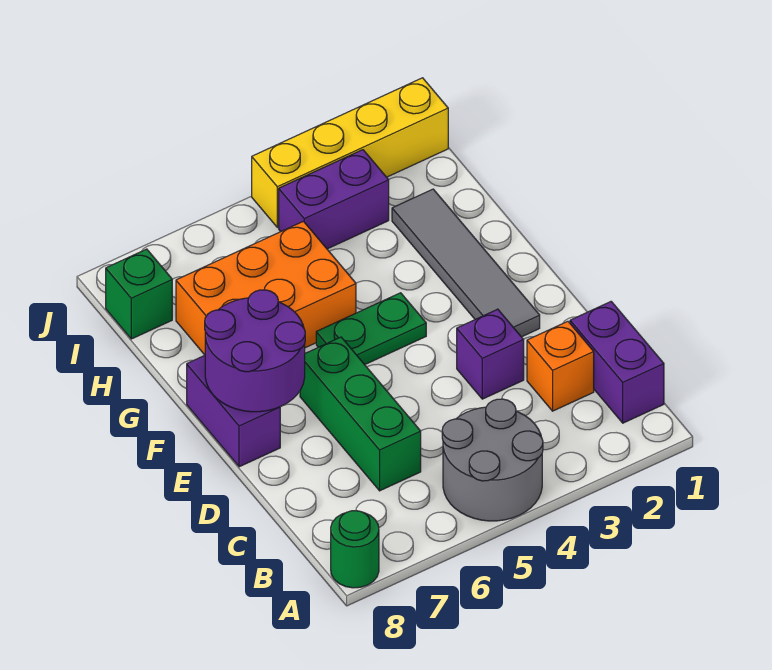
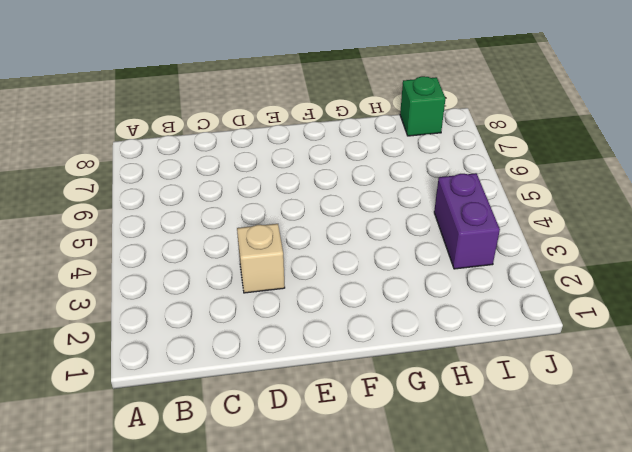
tan 1x1 brick [237,224,285,293] -> purple 1x1 brick [457,309,524,399]
none -> grey 2x2 round brick [442,399,543,521]
none -> green 1x1 round brick [331,511,379,588]
none -> purple 1x2 brick [570,302,664,423]

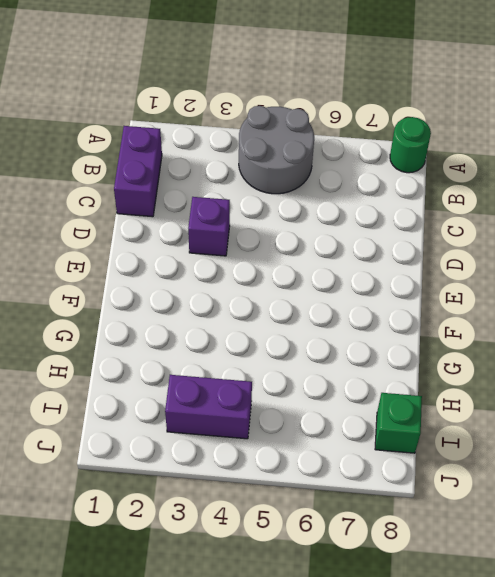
none -> orange 1x1 brick [527,321,594,411]
none -> green 1x3 brick [300,337,421,491]
none -> grey 1x4 tile [392,189,540,337]

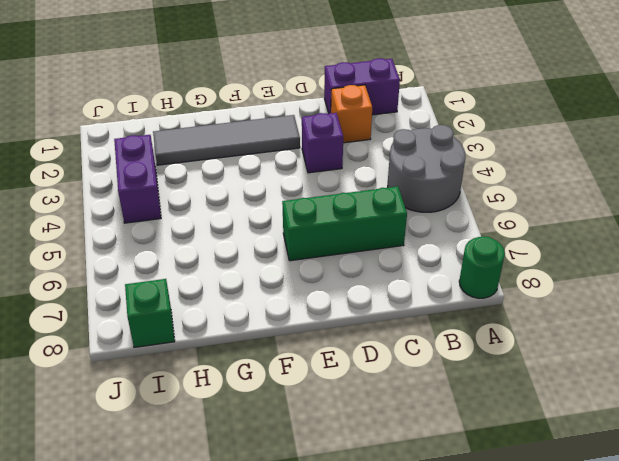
none -> purple 1x2 brick [187,355,280,467]
none -> green 1x2 plate [316,293,426,365]
none -> orange 2x3 brick [176,221,356,355]

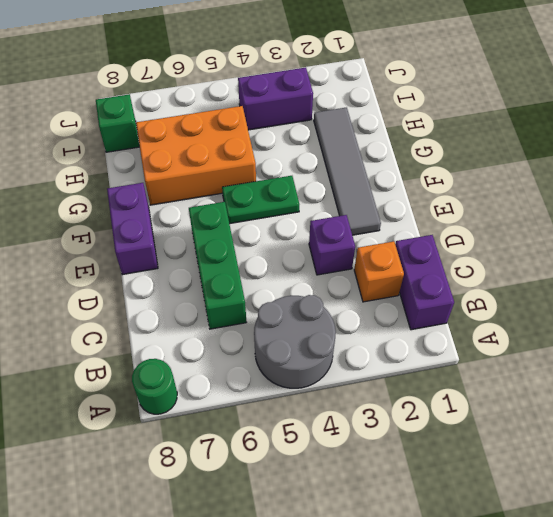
none -> yellow 1x4 brick [252,78,448,227]
none -> purple 2x2 round brick [205,290,305,412]

